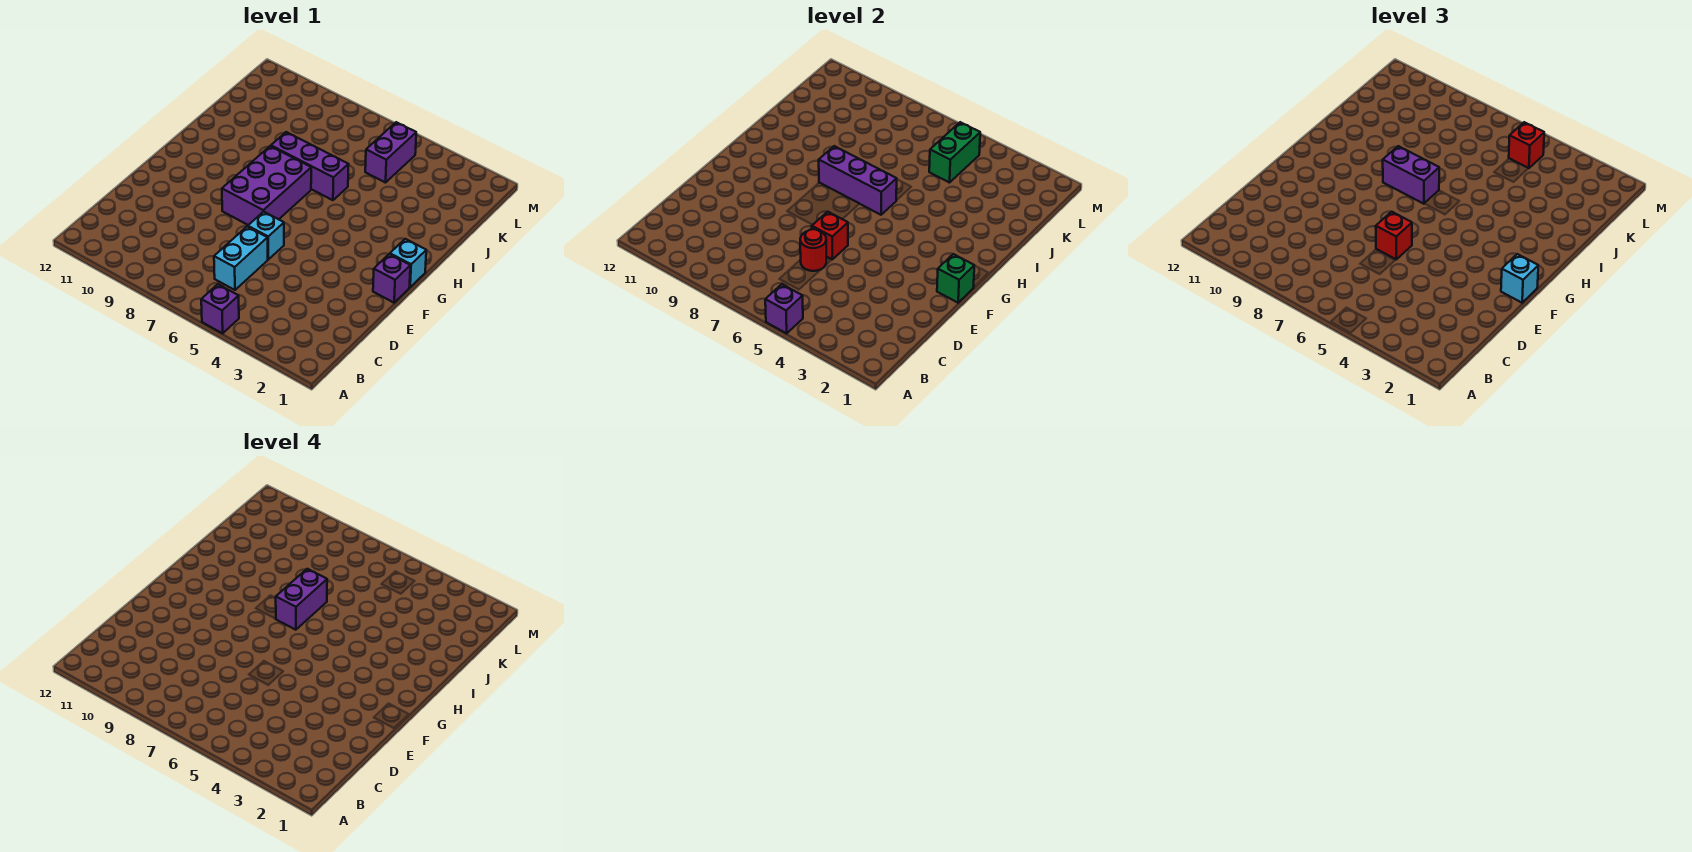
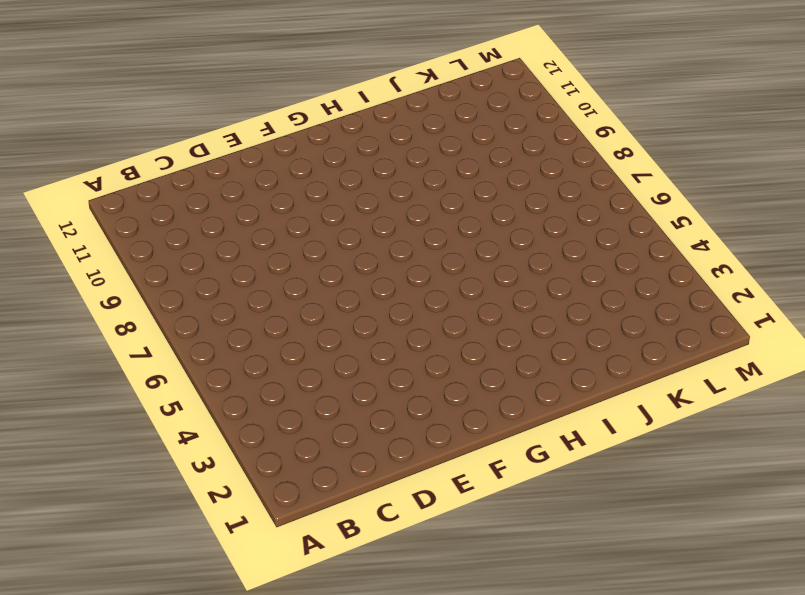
none -> purple 1x1 brick [201,284,239,333]
none -> cyan 1x2 brick [214,227,268,290]
none -> cyan 1x1 brick [248,212,284,259]

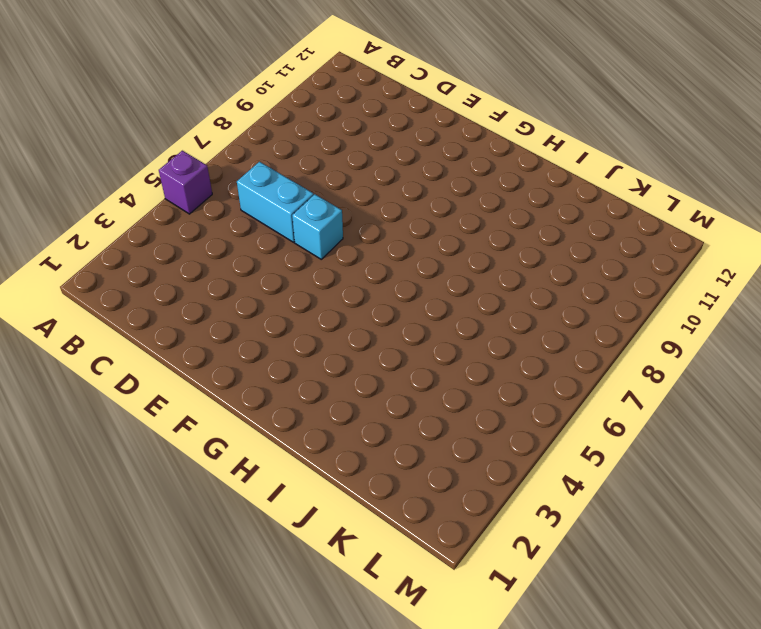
none -> purple 1x1 brick [373,254,410,303]
none -> purple 2x3 brick [222,146,311,225]
none -> cyan 1x1 brick [390,239,426,287]

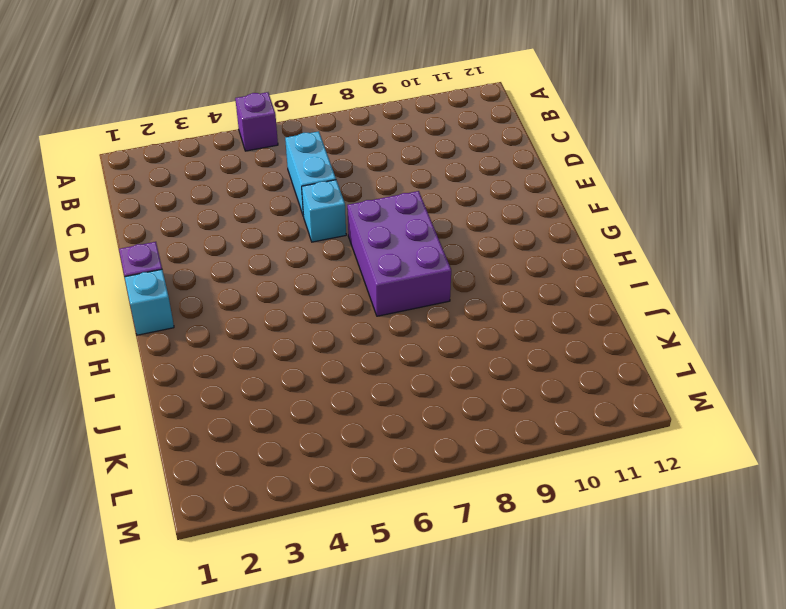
none -> purple 1x3 brick [271,132,349,200]
none -> purple 1x2 brick [365,122,416,183]
none -> purple 1x1 brick [765,284,803,333]

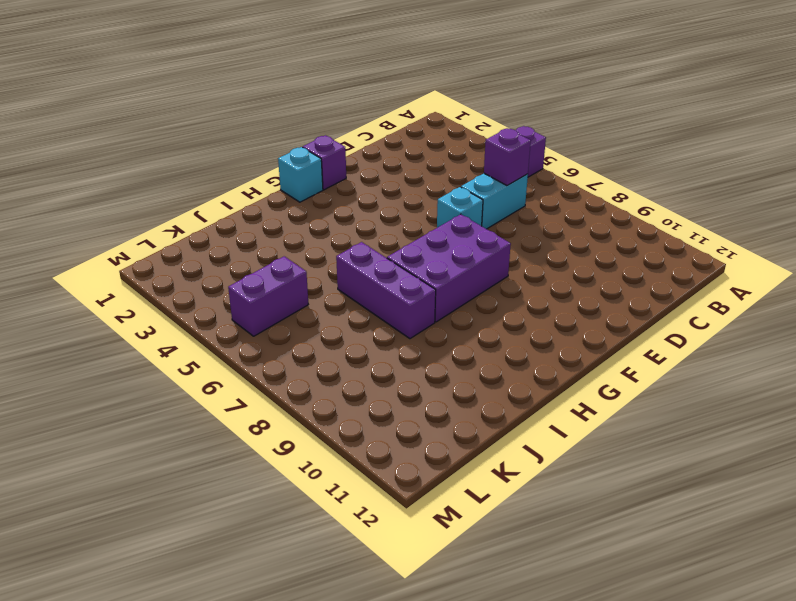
purple 1x1 brick [484,129,531,186] -> purple 1x1 brick moved to [765,284,803,333]
none -> red 1x1 round brick [800,229,826,271]
none -> red 1x1 brick [812,212,848,259]
none -> green 1x1 brick [937,254,974,303]

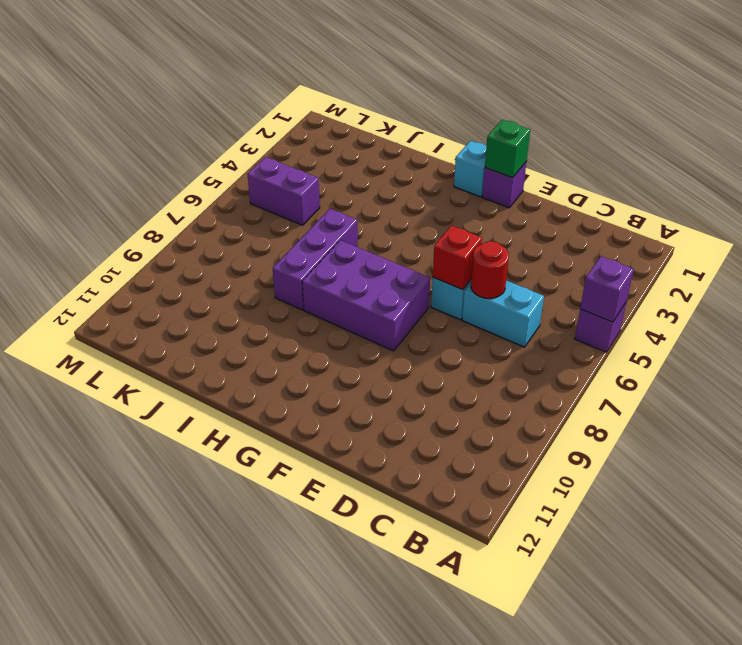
none -> purple 1x3 brick [819,146,897,215]
none -> green 1x2 brick [929,122,980,183]
none -> red 1x1 brick [1376,212,1412,259]

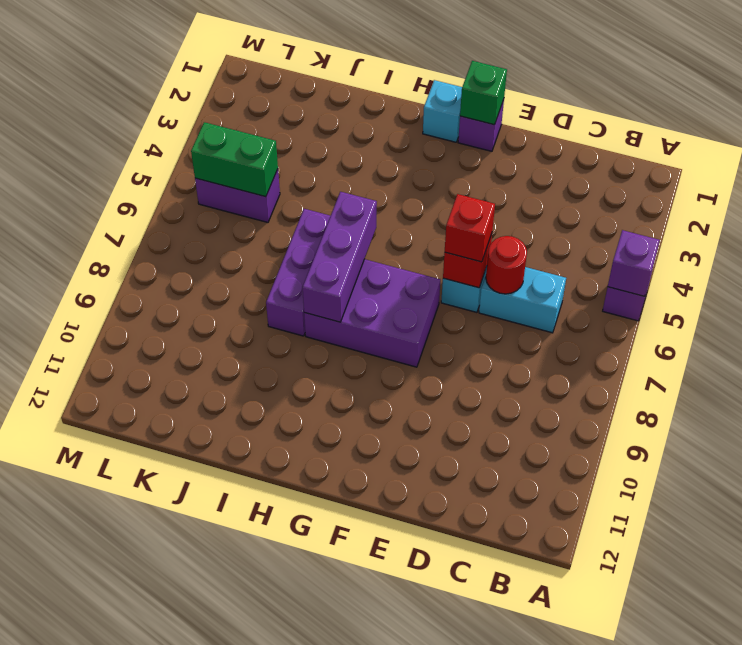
none -> cyan 1x1 brick [1501,254,1538,303]
none -> purple 1x2 brick [1383,146,1439,204]
none -> red 1x1 brick [1509,122,1544,168]

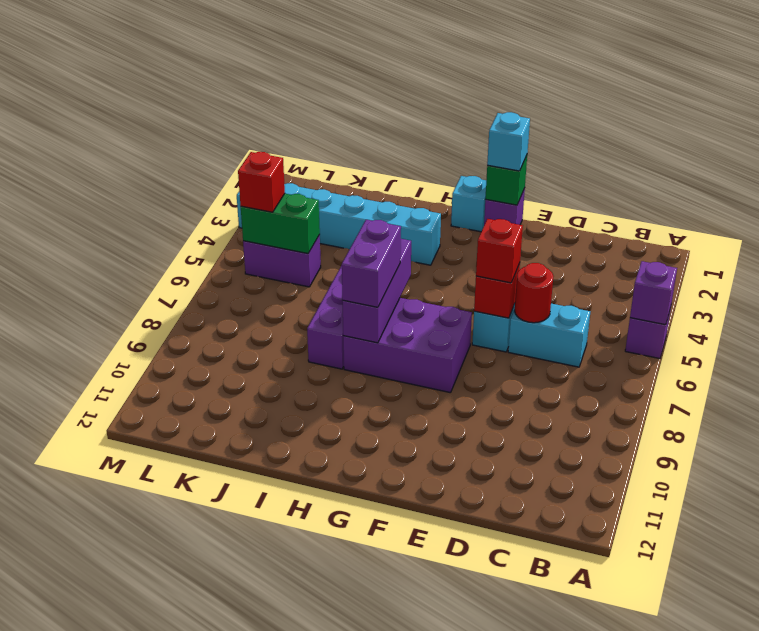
cyan 1x6 brick [237,183,441,265] -> none
none -> purple 1x2 brick [276,569,327,630]

